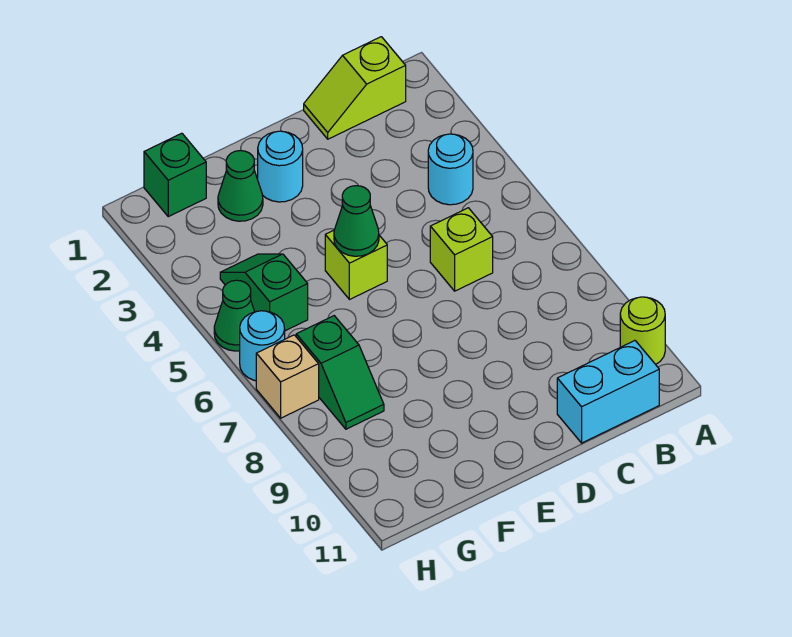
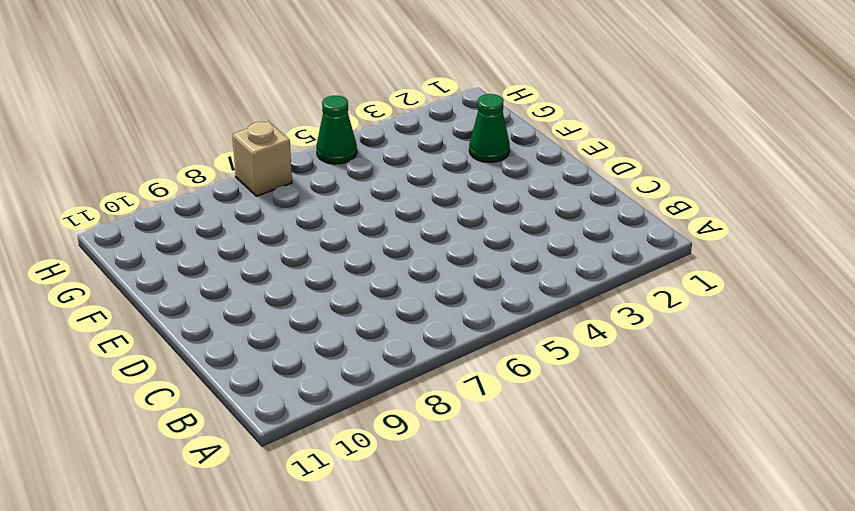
none -> lime 1x1 round brick [620,297,665,364]
none -> lime 1x2 slope [304,37,406,139]
none -> cyan 1x1 round brick [428,134,473,205]

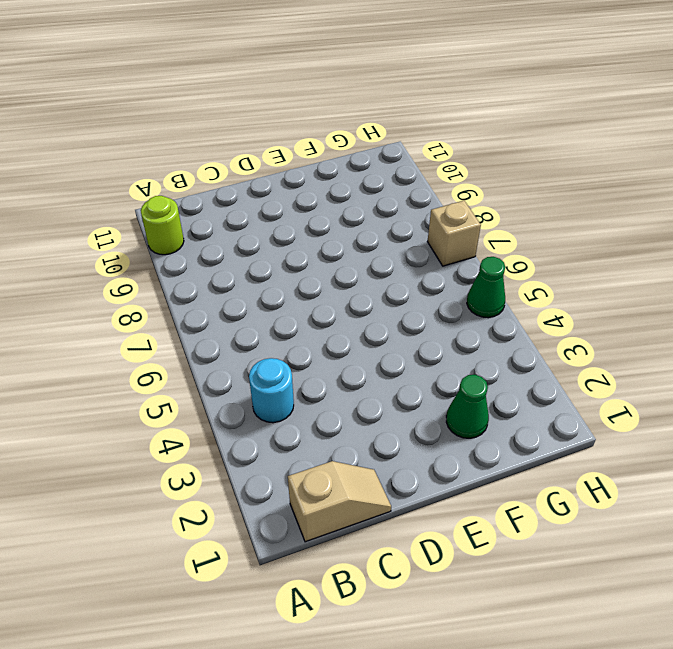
tan 1x2 slope [288,461,391,542] -> lime 1x2 slope [304,37,406,139]
none -> cyan 1x2 brick [557,341,659,443]
none -> lime 1x1 brick [430,208,493,291]
none -> cyan 1x1 round brick [258,131,303,202]

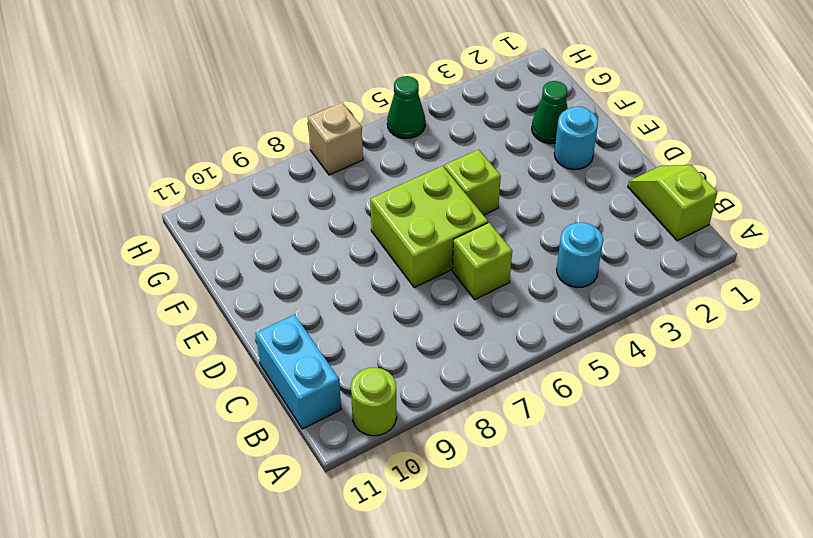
lime 2x2 brick [370,166,488,288] -> none
none -> green 1x1 brick [144,133,206,217]
none -> green 1x2 slope [220,254,308,331]
none -> green 1x2 slope [296,316,384,429]

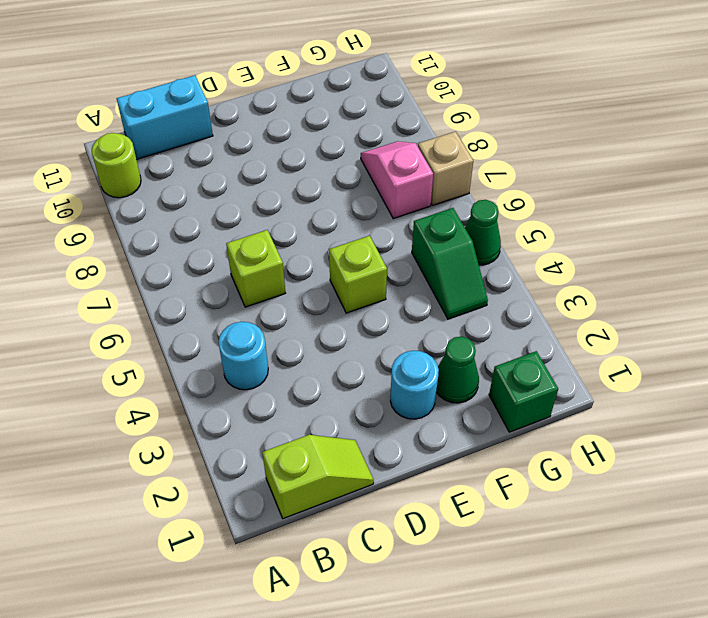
pink 1x2 slope [361,141,433,219] -> green 1x2 slope [296,316,384,429]
none -> cyan 1x1 round brick [240,311,285,381]
none -> green 1x1 cone [334,186,379,256]

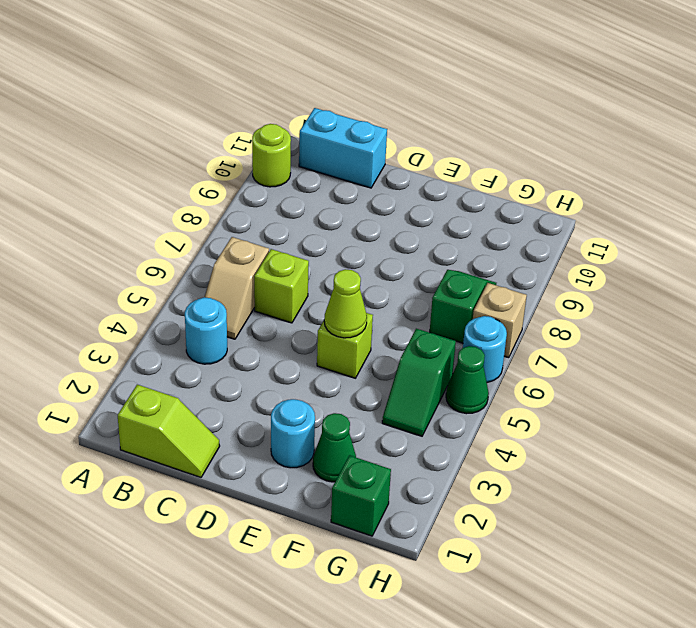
tan 1x2 slope [205,237,269,339] -> none
lime 1x1 cone [324,269,367,338] -> green 1x1 cone [334,186,379,256]

